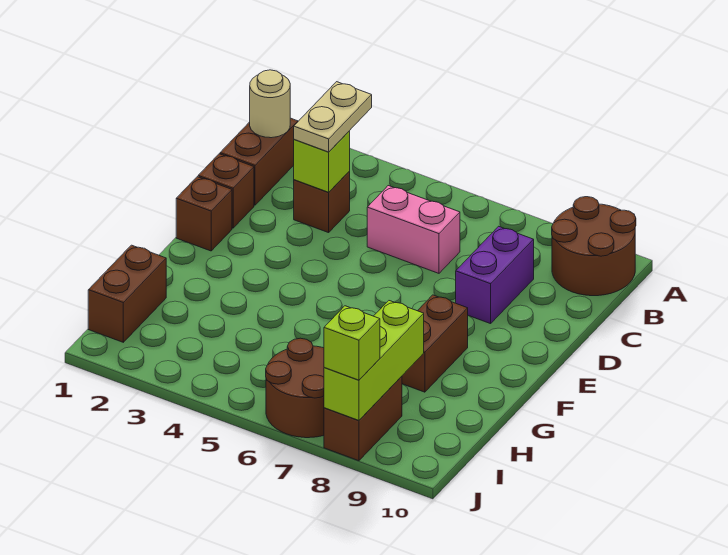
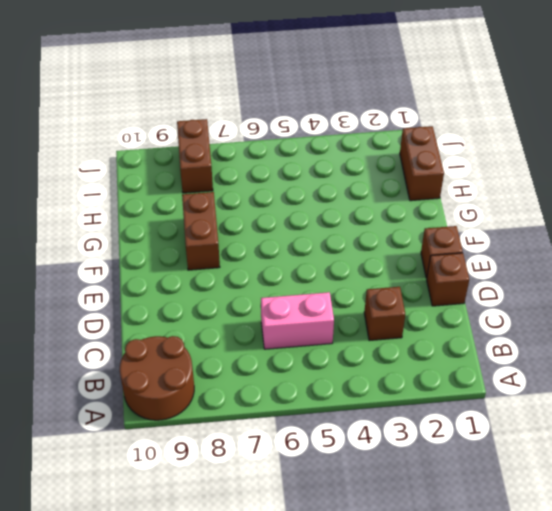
none -> brown 1x2 brick [220,118,298,205]
none -> purple 1x2 brick [456,226,534,324]
none -> brown 2x2 round brick [266,338,324,438]

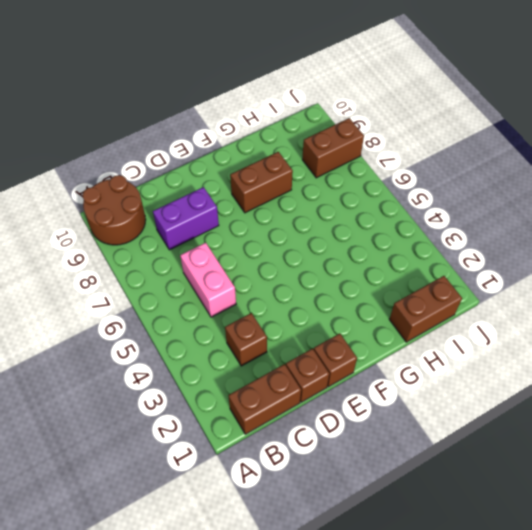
none -> brown 2x2 round brick [266,338,324,438]
none -> tan 1x1 round brick [250,70,290,138]
none -> lime 1x1 brick [294,131,350,192]

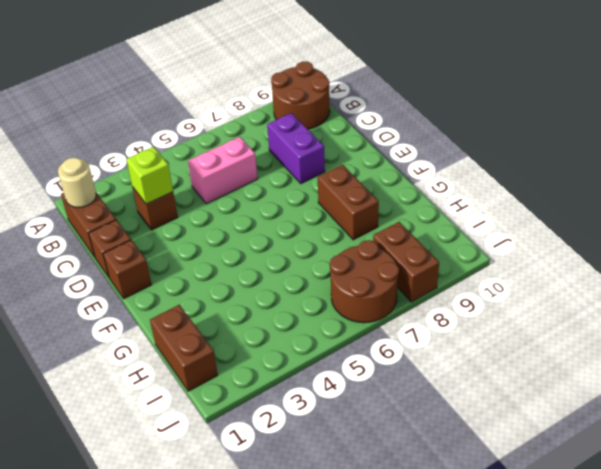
none -> lime 1x3 brick [324,301,424,421]
none -> tan 1x2 plate [294,82,372,152]
none -> lime 1x1 brick [324,306,380,380]

